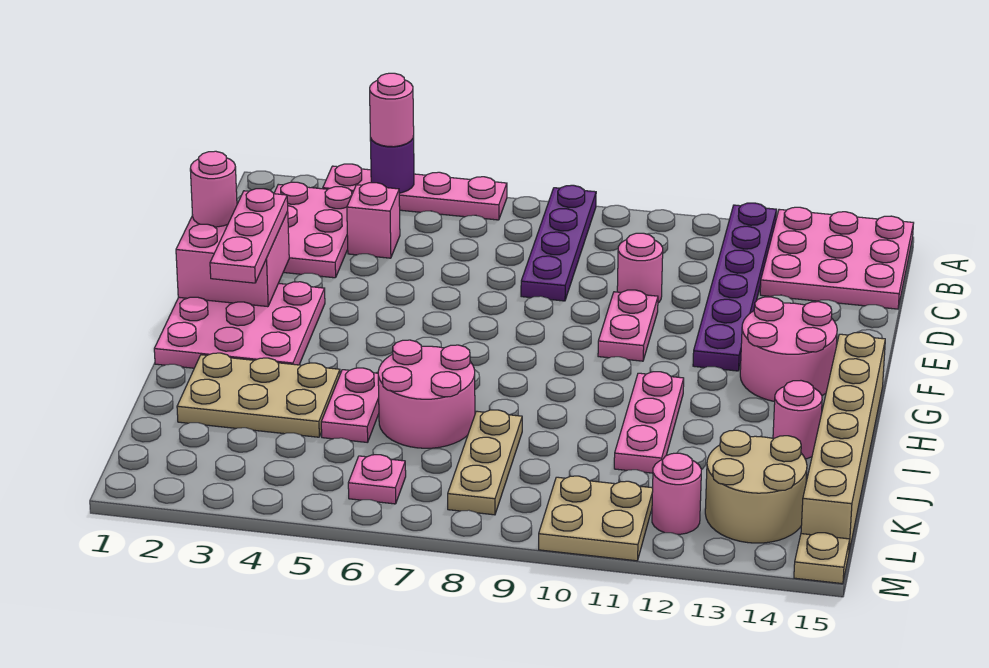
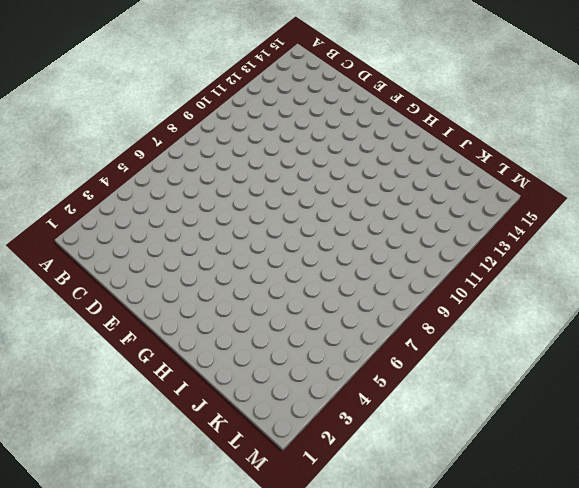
none -> pink 1x4 plate [323,164,507,220]
none -> purple 1x4 plate [521,185,596,301]
none -> purple 1x6 plate [693,203,777,371]

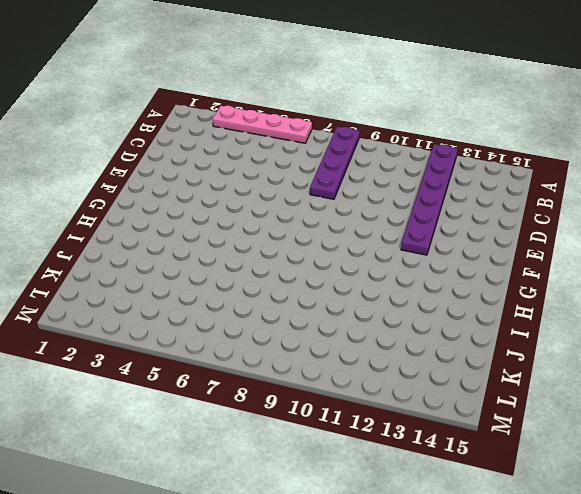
none -> pink 3x3 plate [760,207,914,309]
none -> pink 2x3 plate [274,182,353,278]
none -> pink 1x1 brick [347,183,400,258]

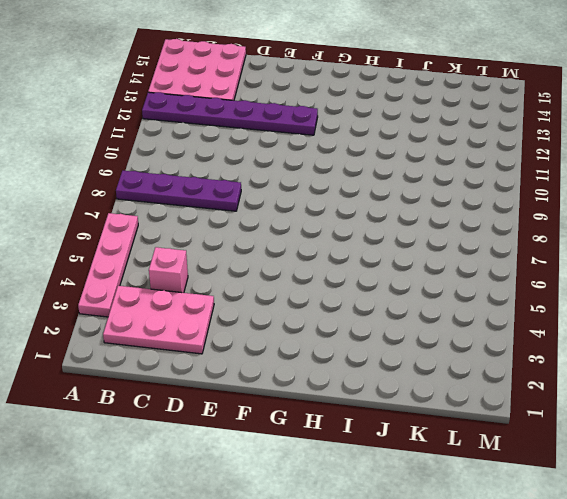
none -> pink 1x1 round brick [617,233,663,303]
none -> pink 1x2 plate [598,290,658,361]
none -> pink 3x3 plate [154,282,325,368]

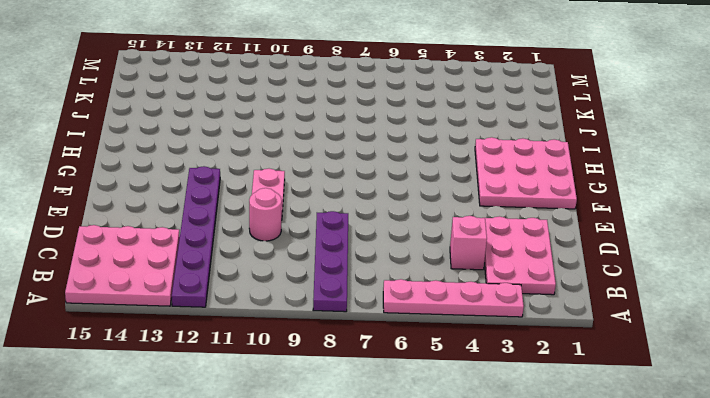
none -> pink 2x2 round brick [740,297,837,402]
none -> tan 1x6 brick [801,332,885,551]
none -> pink 1x3 plate [614,372,684,473]

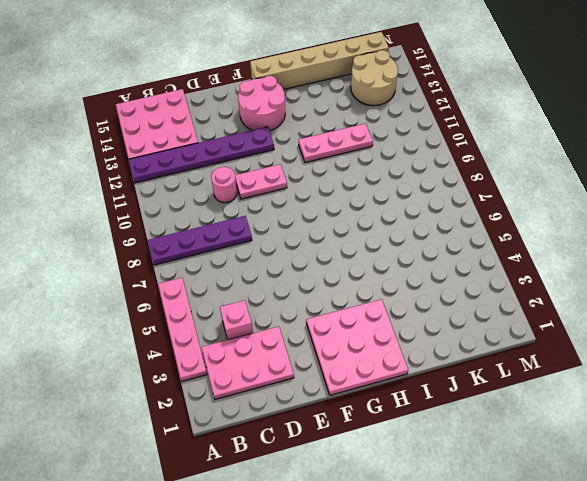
none -> tan 2x3 plate [177,353,340,437]
none -> pink 1x2 plate [321,368,379,443]
none -> pink 2x2 round brick [378,340,475,448]

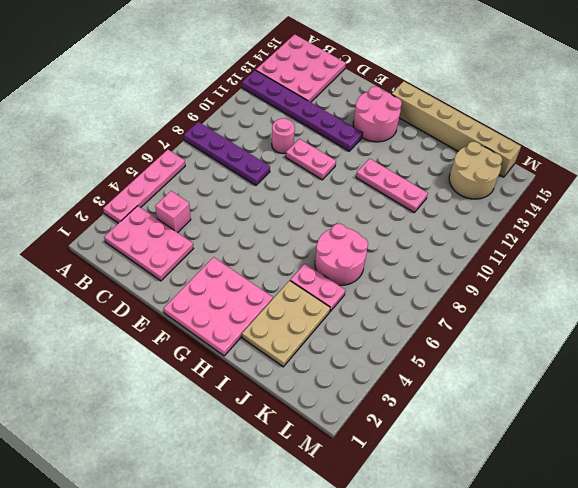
none -> pink 1x1 round brick [773,381,822,459]
none -> tan 1x3 plate [448,410,522,515]
none -> pink 1x1 plate [348,455,406,504]

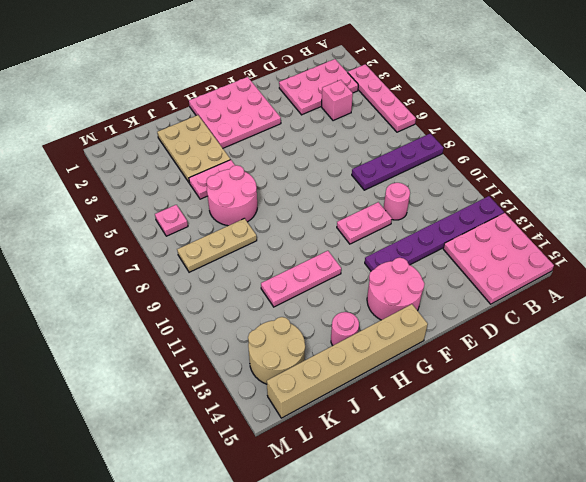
none -> tan 2x2 plate [539,476,653,561]
none -> pink 1x1 round brick [652,453,701,534]
none -> tan 1x1 plate [794,533,850,584]

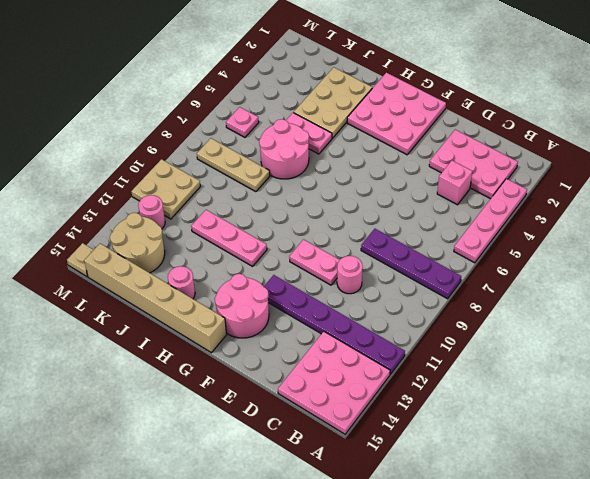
none -> purple 1x1 round brick [370,136,414,193]
none -> pink 2x2 brick [176,212,289,307]
none -> pink 1x1 round brick [370,73,414,147]

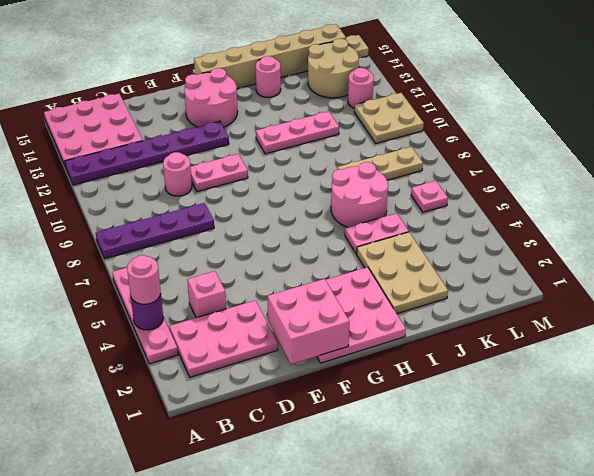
none -> pink 1x1 round brick [190,151,237,227]
none -> pink 1x3 plate [210,189,288,283]

